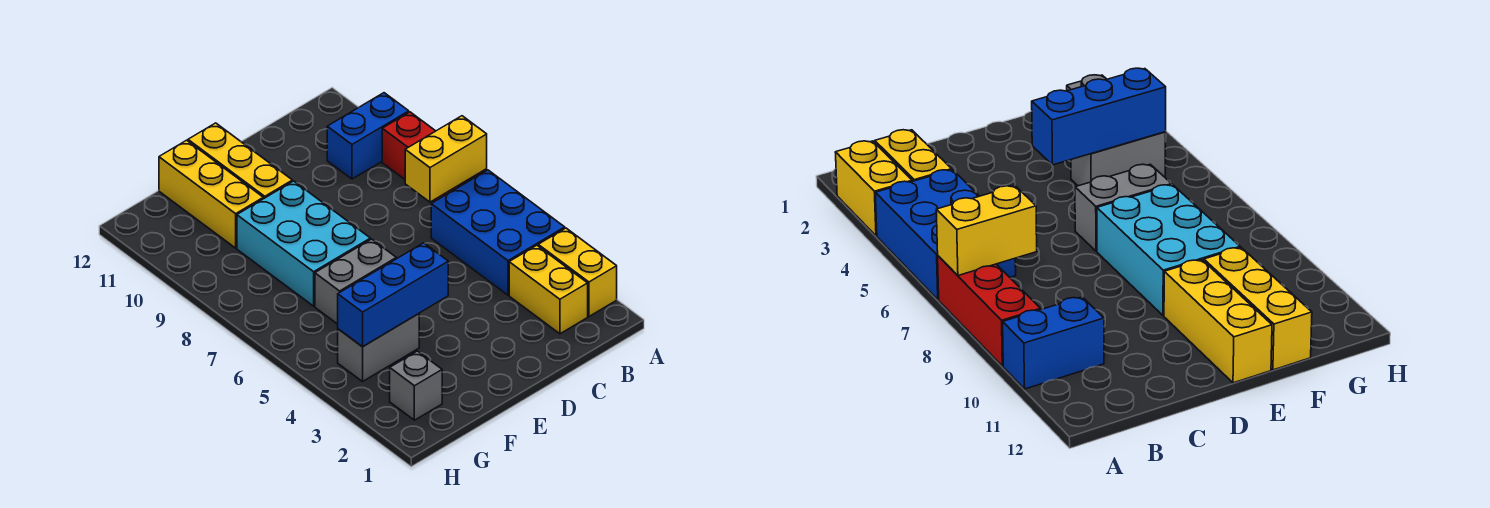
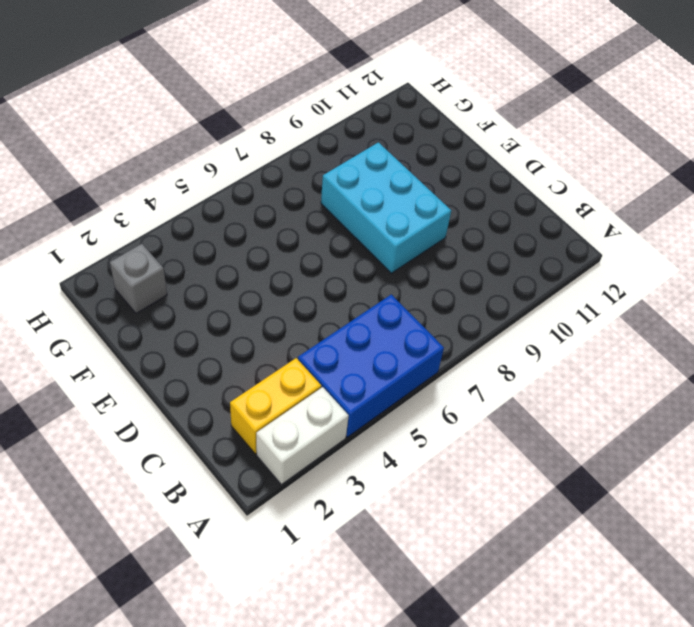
white 1x2 brick [256,387,349,485] -> yellow 1x2 brick [538,228,617,316]
cyan 2x3 brick [321,142,451,273] -> cyan 2x3 brick turned to [237,181,370,306]
none -> red 1x3 brick [382,112,487,202]
none -> blue 1x2 brick [327,93,409,179]
none -> grey 1x2 brick [315,239,396,324]

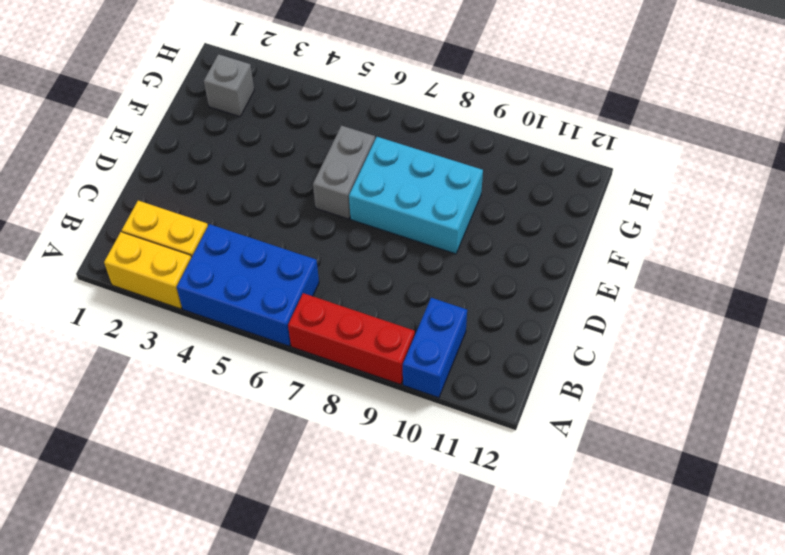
none -> yellow 1x3 brick [188,123,292,199]
none -> grey 1x2 brick [338,314,419,382]
none -> yellow 1x3 brick [159,140,263,248]

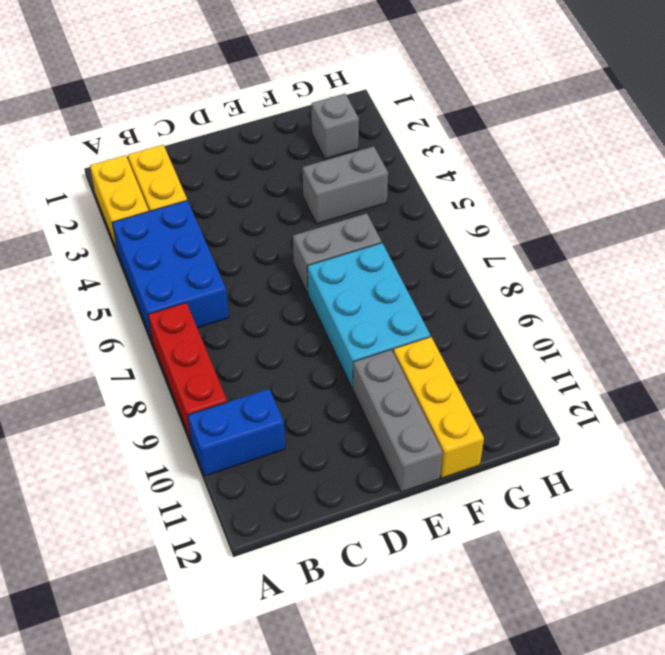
grey 1x3 brick [353,350,443,492] -> yellow 1x3 brick [188,123,292,199]
none -> yellow 1x2 brick [405,116,487,202]
none -> blue 1x3 brick [338,243,448,347]

